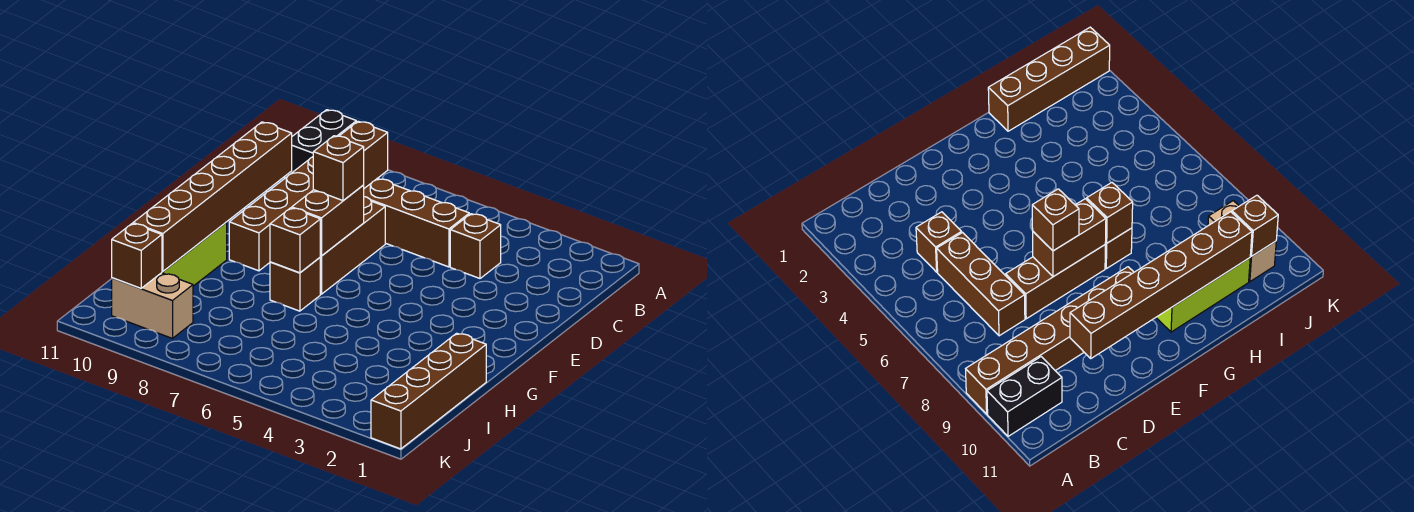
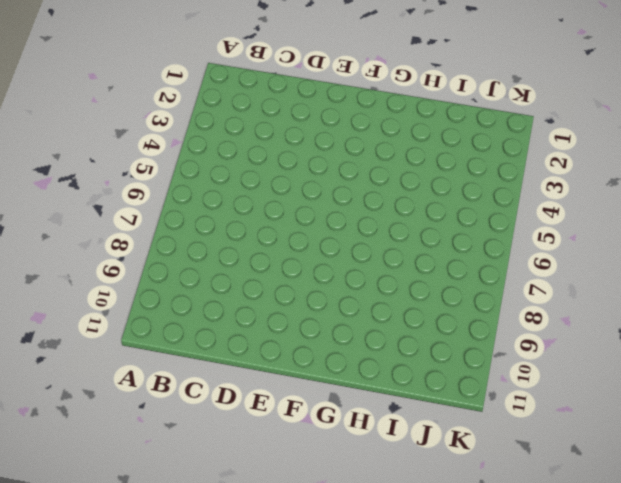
none -> brown 1x6 brick [229,121,388,271]
none -> black 1x2 brick [285,110,356,178]
none -> brown 1x1 brick [450,214,501,278]

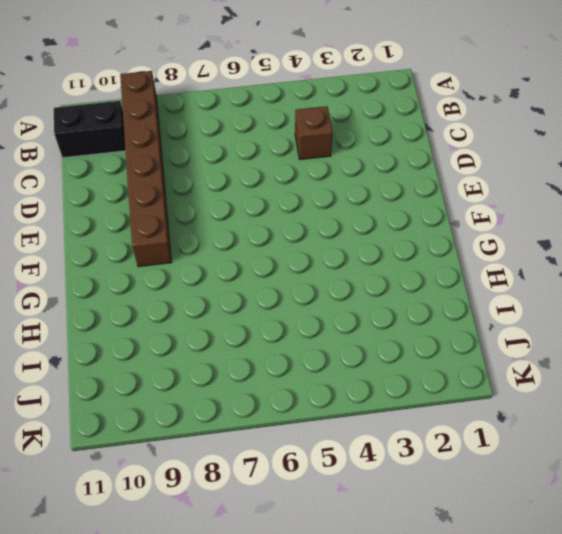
black 1x2 brick [54,101,125,158] -> black 1x2 brick turned to [285,110,356,178]
none -> brown 1x3 brick [364,178,469,267]
none -> brown 1x3 brick [320,197,385,294]
none -> brown 1x1 brick [270,258,320,311]

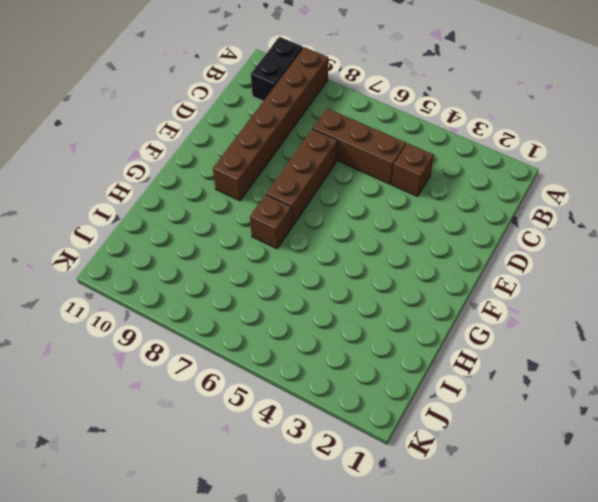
none -> lime 1x3 brick [162,222,227,286]
none -> brown 1x4 brick [371,333,486,449]
none -> tan 1x2 brick [112,273,193,338]

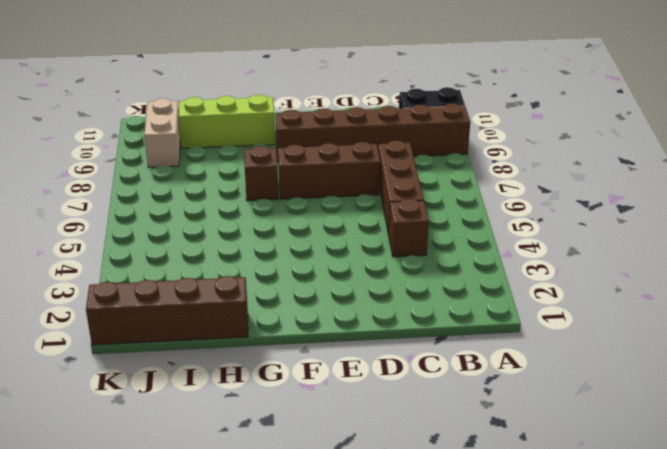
none -> brown 1x6 brick [133,122,292,271]
none -> brown 1x2 brick [292,185,364,256]
none -> brown 1x1 brick [270,208,320,273]

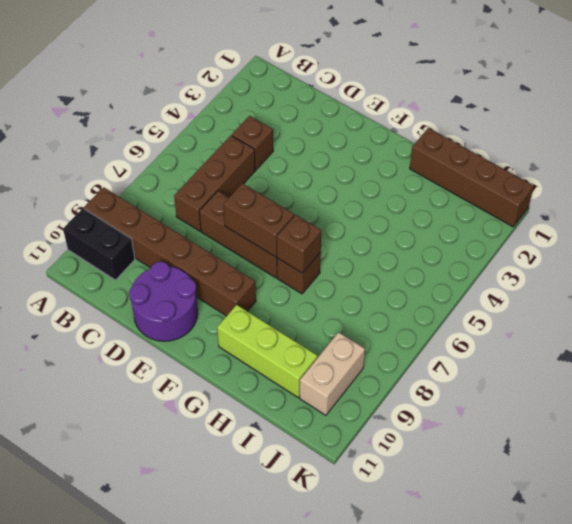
purple 2x2 round brick [129,262,198,341] -> none
none -> brown 1x6 brick [133,122,292,271]
none -> brown 1x1 brick [112,223,162,288]
none -> brown 1x1 brick [313,136,364,201]

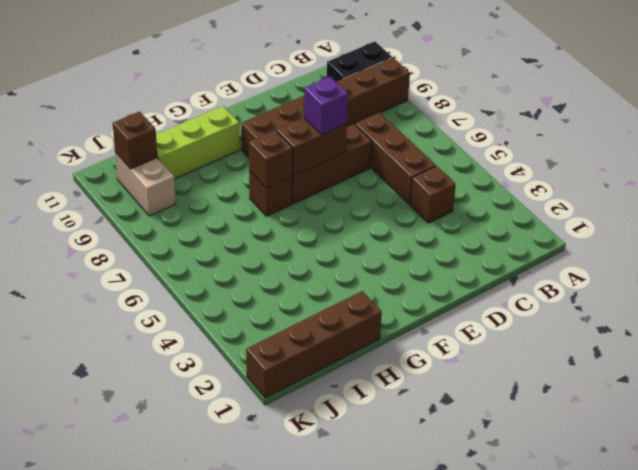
purple 1x1 brick [304,77,348,134] -> brown 1x1 brick [313,136,364,201]
none -> brown 1x6 brick [133,122,292,271]

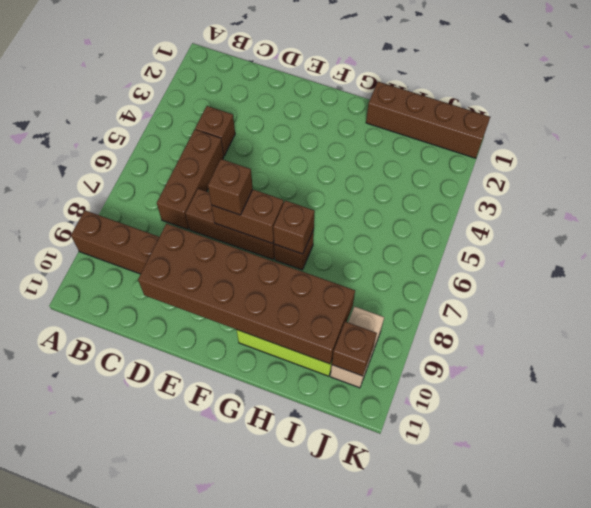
brown 2x6 brick [138,224,355,364] -> brown 1x6 brick [133,122,292,271]
none -> black 1x2 brick [285,110,356,178]

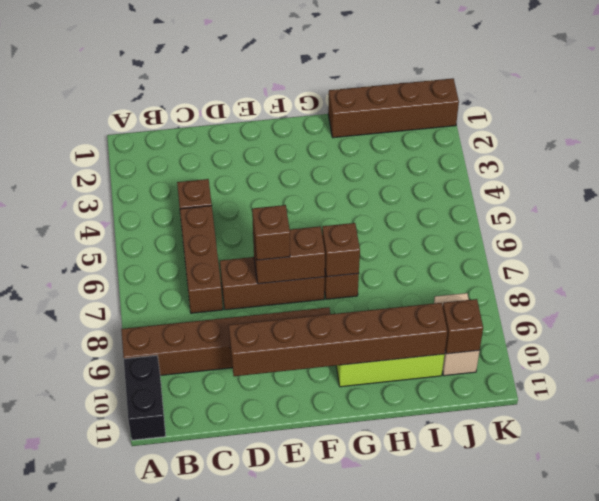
black 1x2 brick [124,355,166,440] -> black 1x2 brick turned to [285,110,356,178]

